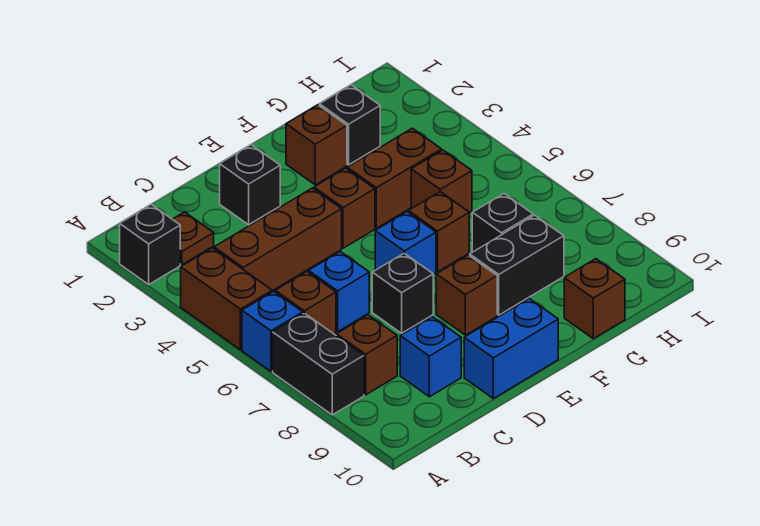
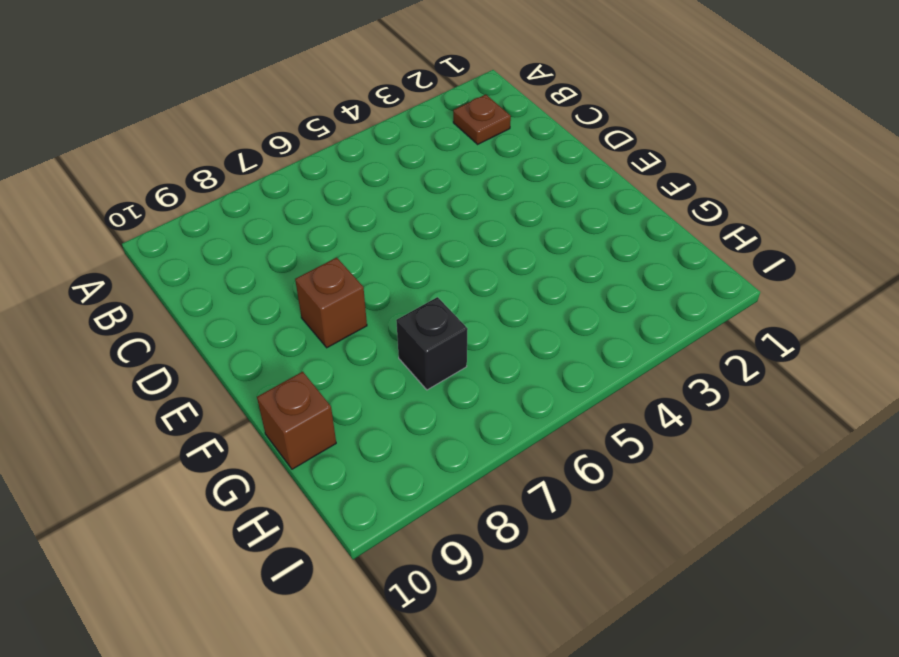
none -> black 1x1 brick [120,205,180,284]
none -> brown 1x2 brick [181,248,272,350]
none -> blue 1x1 brick [242,291,303,371]

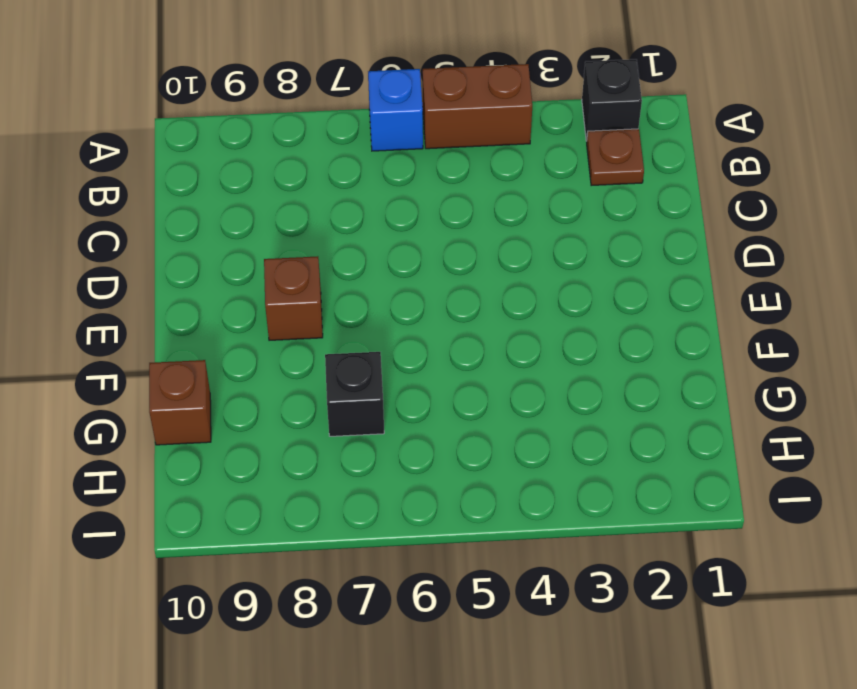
none -> black 1x2 brick [273,313,364,415]
none -> brown 1x3 brick [214,188,342,291]
none -> brown 1x1 brick [275,272,336,334]

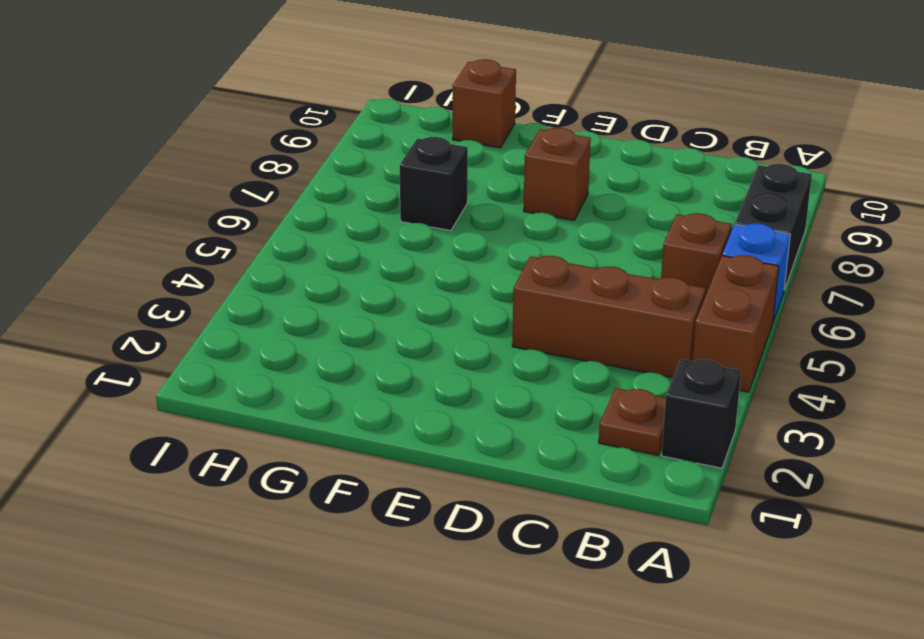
none -> brown 1x1 brick [336,315,397,395]
none -> blue 1x1 brick [309,252,369,331]
none -> blue 1x1 brick [400,317,461,397]

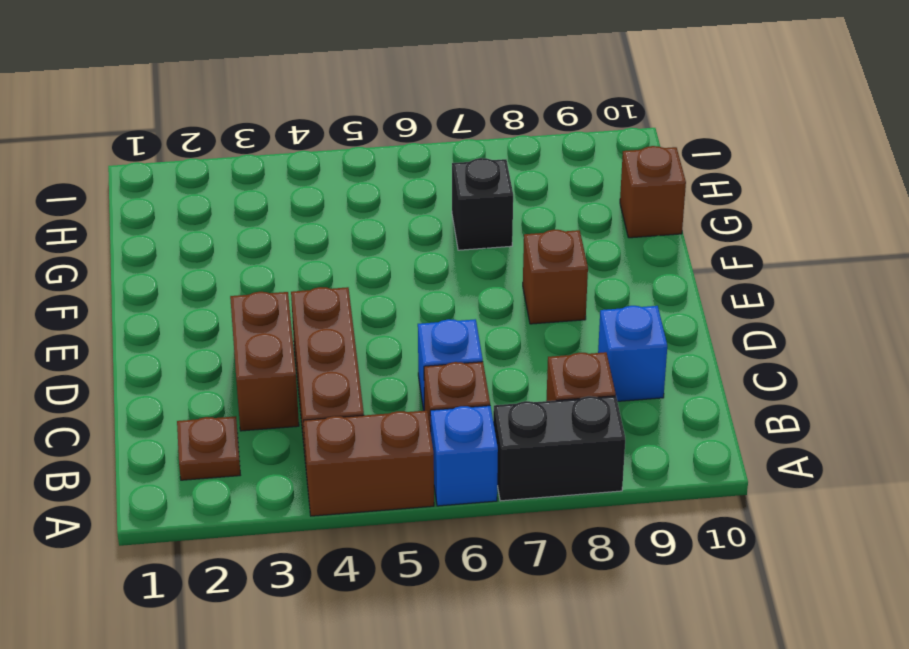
brown 1x2 brick [230,292,299,431] -> brown 1x2 brick moved to [347,128,441,228]
none -> black 1x1 brick [120,205,180,284]
none -> black 1x1 brick [220,145,280,225]
none -> black 1x1 brick [372,253,433,333]

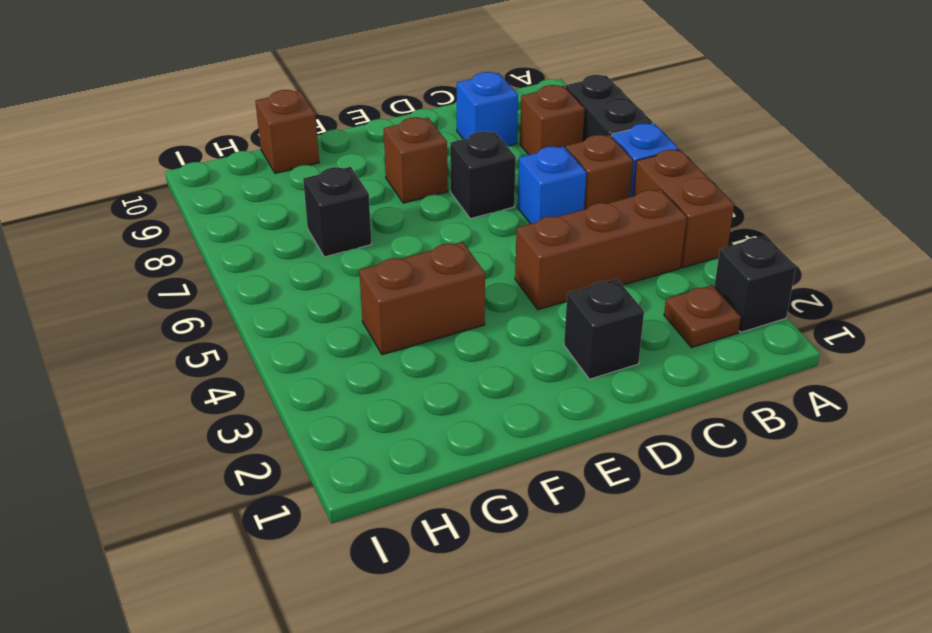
none -> blue 1x2 brick [464,299,558,398]
none -> brown 1x1 brick [314,168,375,248]
none -> blue 1x1 brick [375,212,436,274]

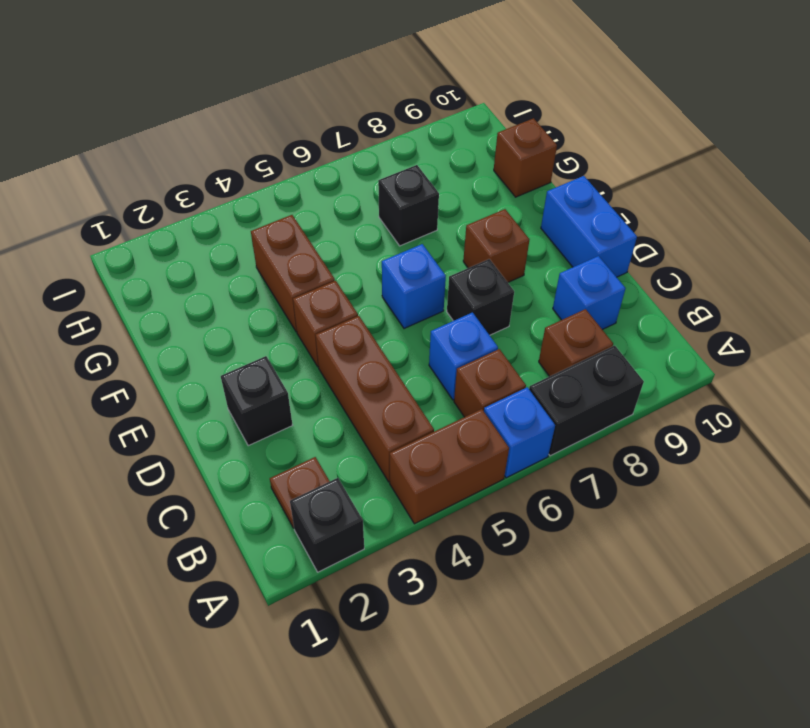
none -> brown 1x1 brick [286,105,347,185]
none -> brown 1x1 brick [409,192,469,272]
none -> black 1x2 brick [470,215,564,315]

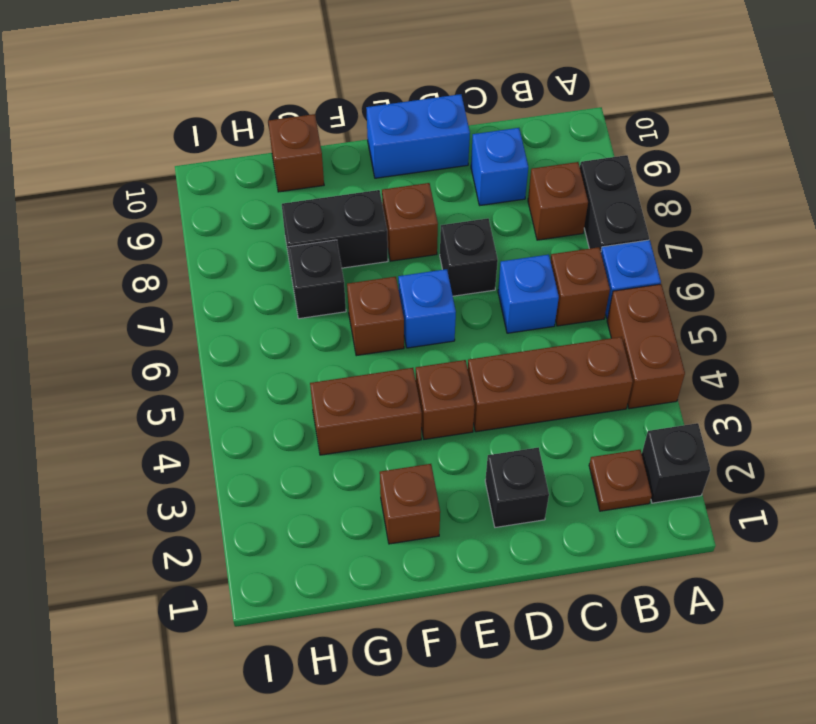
none -> black 1x1 brick [319,85,380,165]
none -> brown 1x1 brick [411,150,472,213]

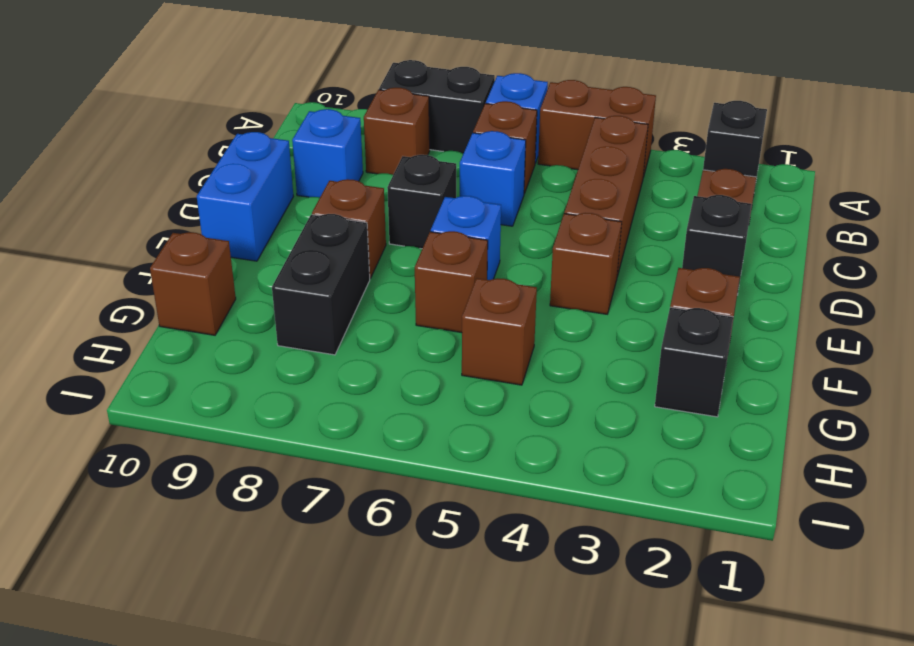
none -> brown 1x2 brick [347,128,441,228]
none -> black 1x1 brick [472,194,533,252]

